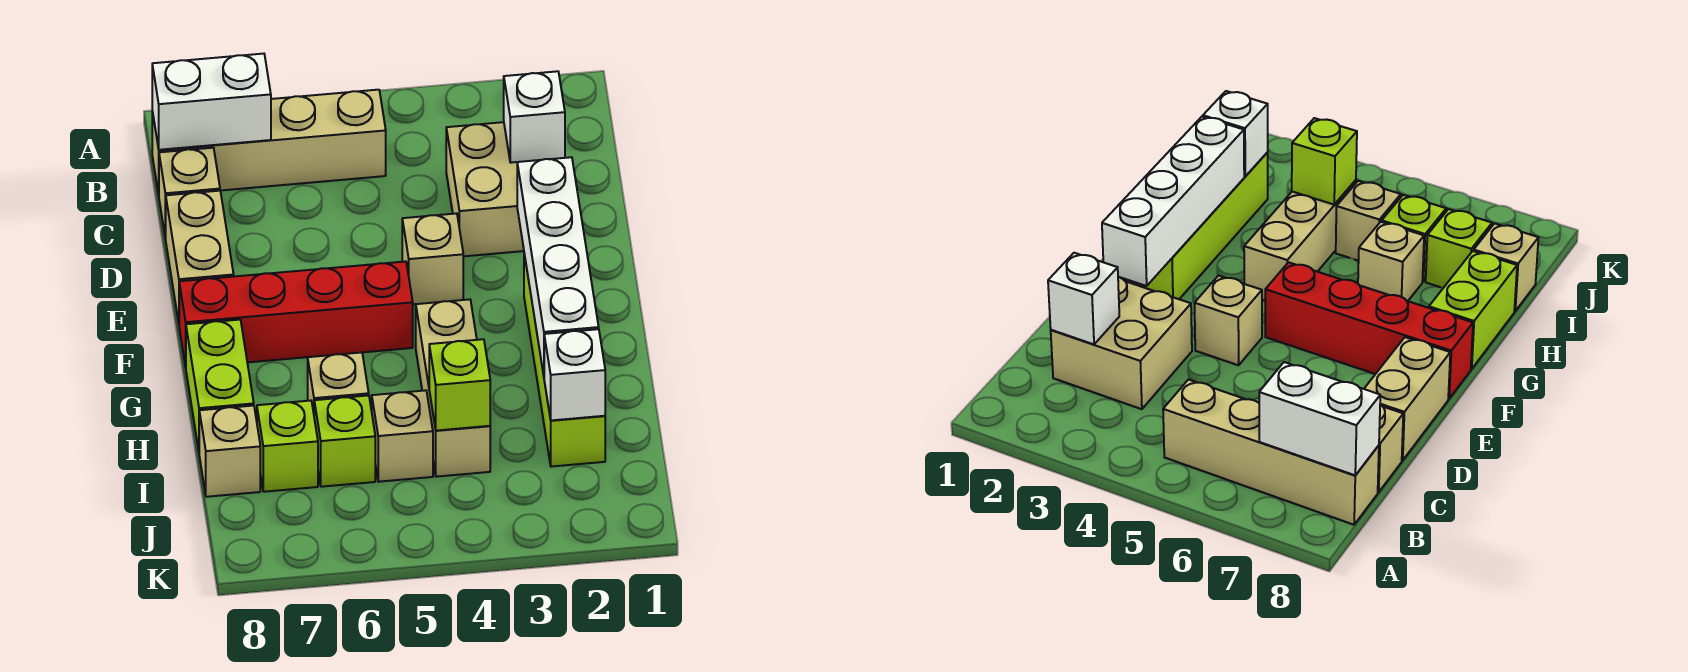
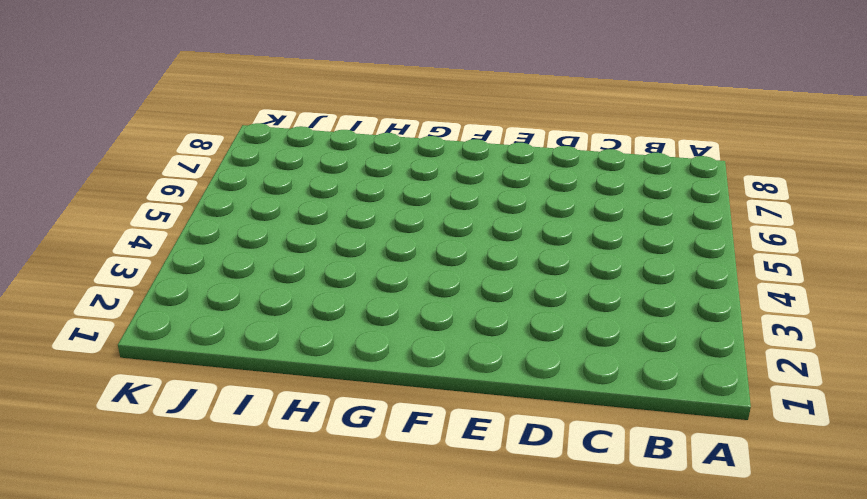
none -> tan 1x4 brick [152,90,386,195]
none -> tan 2x2 brick [446,122,524,256]
none -> tan 1x1 brick [159,148,220,239]

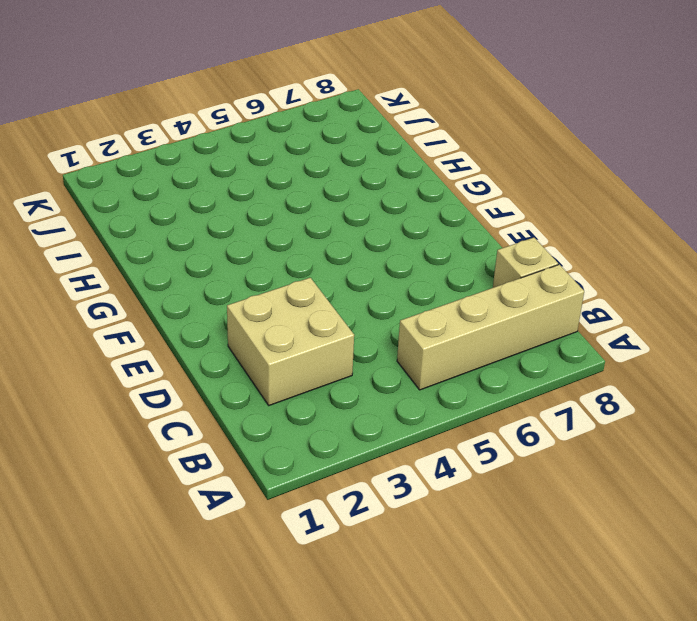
none -> tan 1x2 brick [166,191,234,323]
none -> tan 1x1 brick [402,213,463,304]
none -> lime 1x4 brick [524,254,605,467]

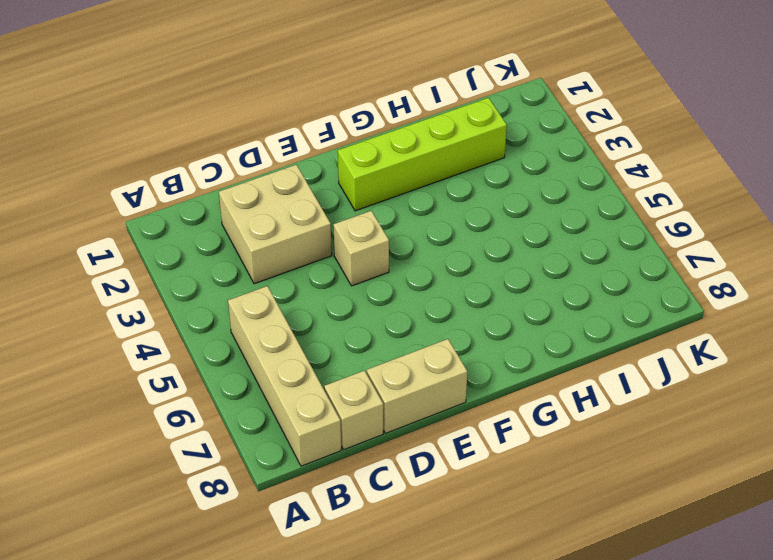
none -> red 1x4 brick [179,261,413,367]
none -> tan 1x3 brick [416,299,490,477]
none -> lime 1x2 brick [186,320,254,450]

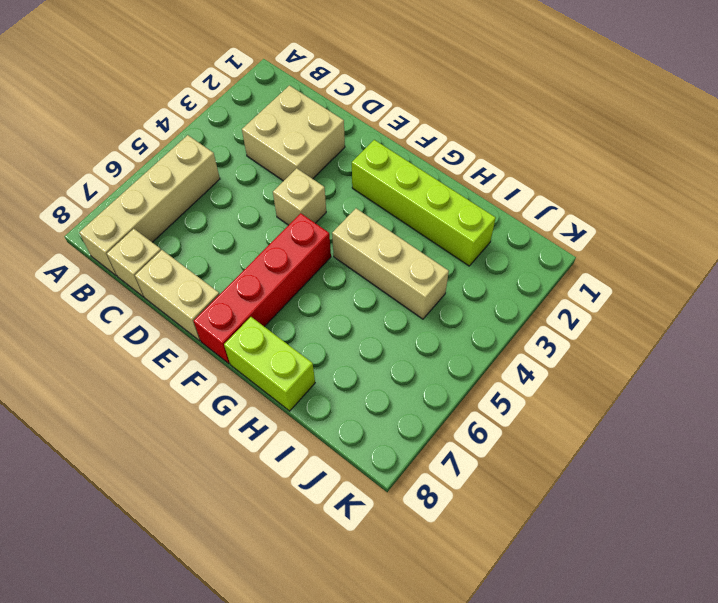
none -> tan 1x1 brick [308,352,369,413]
none -> tan 1x1 brick [372,390,433,482]
none -> lime 1x1 brick [314,395,375,487]

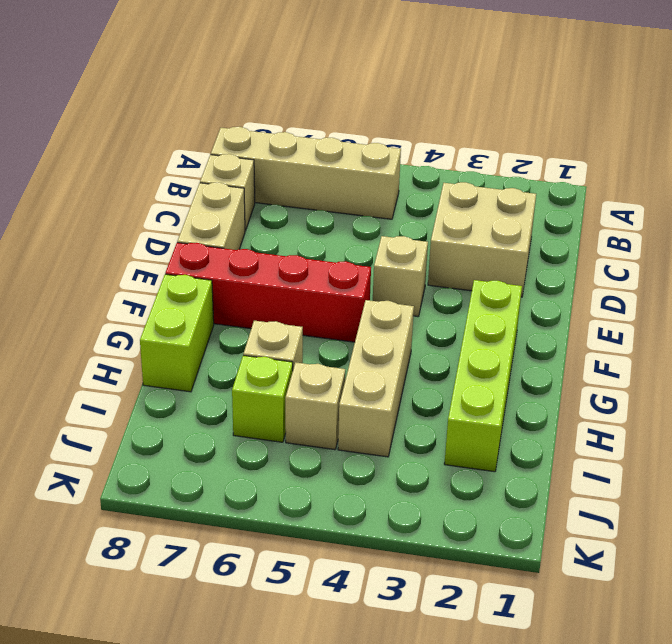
none -> lime 1x1 brick [257,401,318,492]
none -> tan 1x1 brick [199,406,260,497]
none -> white 1x2 brick [152,54,271,150]

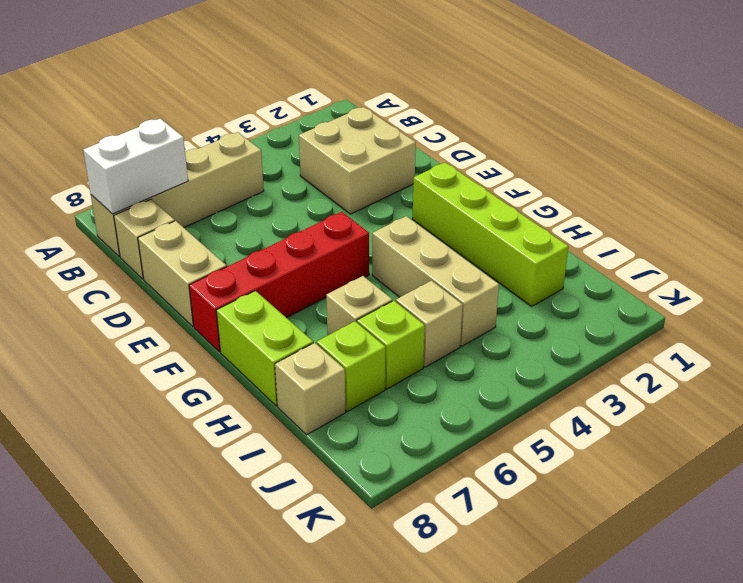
none -> tan 1x1 brick [402,213,463,304]
none -> white 1x1 brick [504,71,565,163]
none -> white 1x4 brick [517,157,599,375]

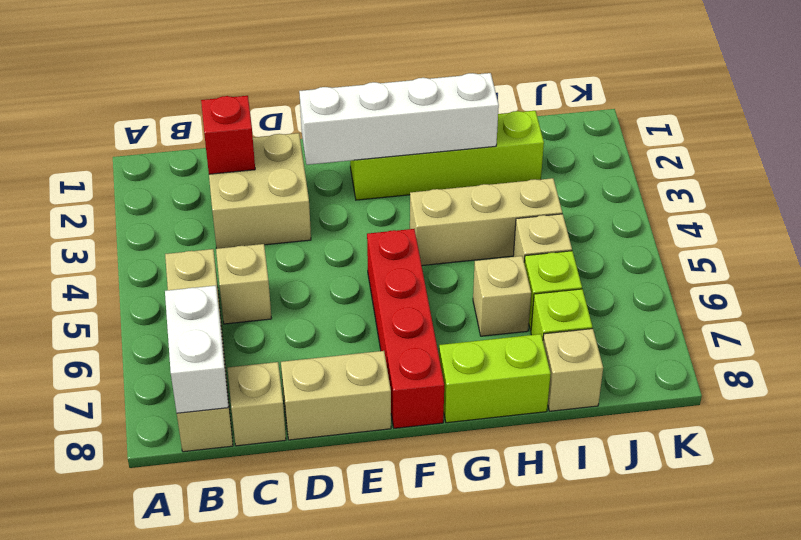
red 1x1 brick [201,96,255,174] -> white 1x1 brick [504,71,565,163]
tan 1x1 brick [216,244,272,324] -> tan 1x1 brick moved to [402,213,463,304]
none -> white 1x1 brick [544,329,605,420]
none -> lime 1x1 brick [429,339,490,431]

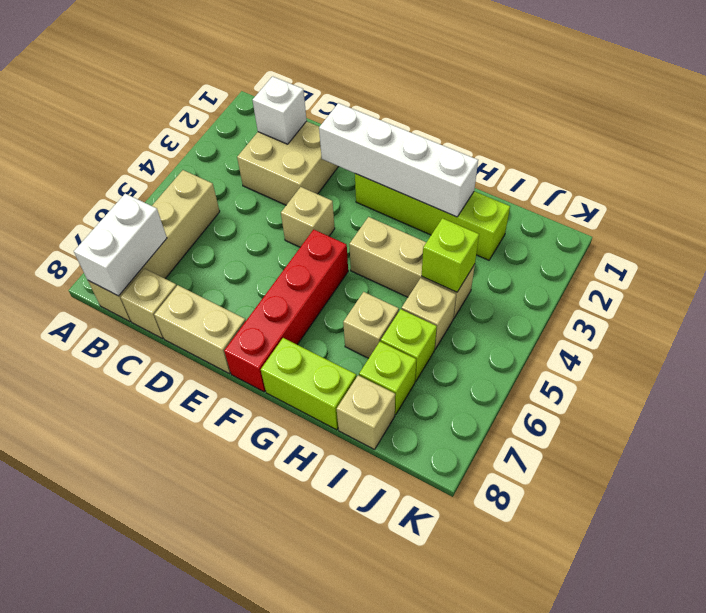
none -> white 1x1 brick [544,329,605,420]

